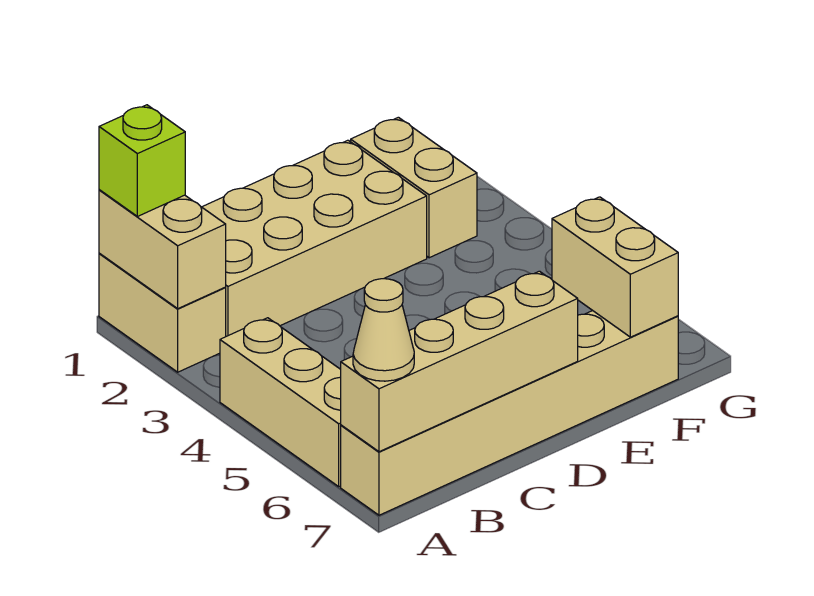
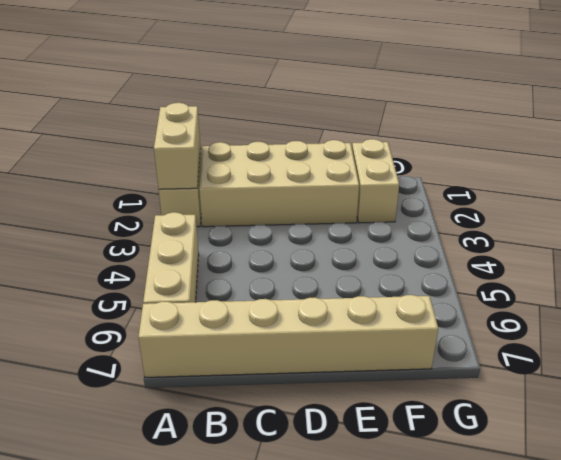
none -> tan 1x4 brick [341,271,578,452]
none -> tan 1x2 brick [552,197,678,337]

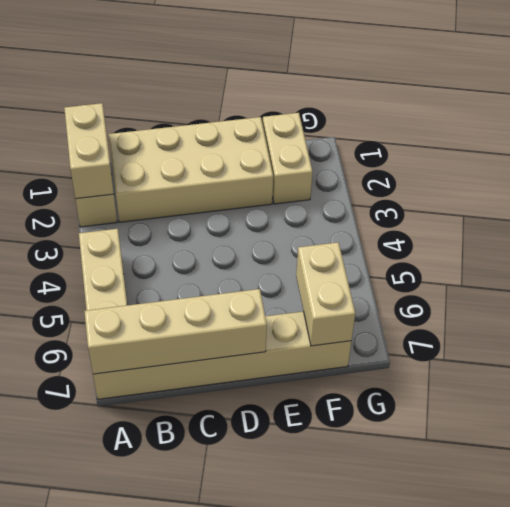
none -> lime 1x1 brick [99,105,185,216]
none -> tan 1x1 cone [353,279,414,381]

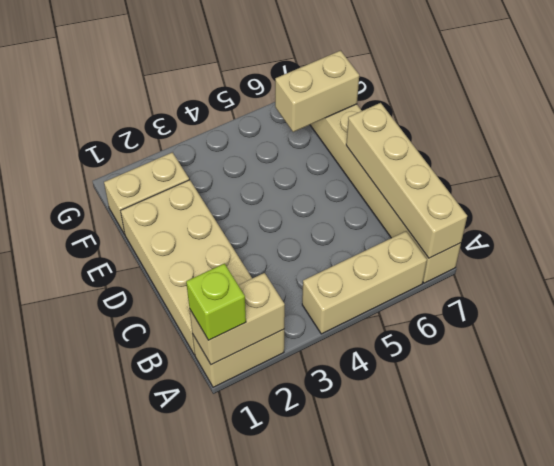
none -> tan 1x1 cone [353,279,414,381]

